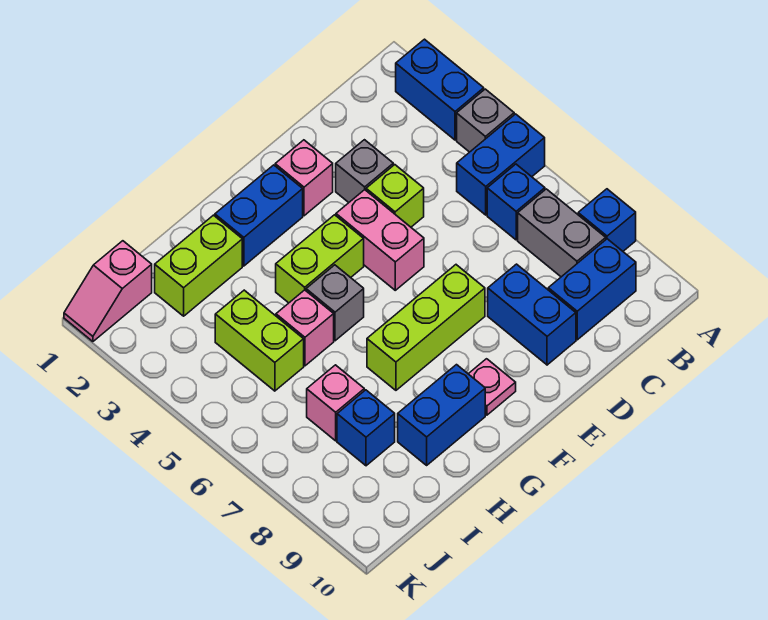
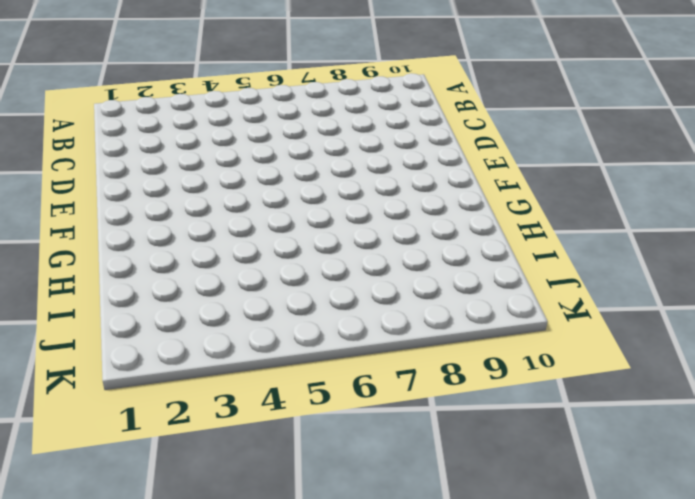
none -> blue 1x2 brick [396,39,484,140]
none -> grey 1x1 brick [457,89,514,152]
none -> blue 1x2 brick [457,114,545,215]

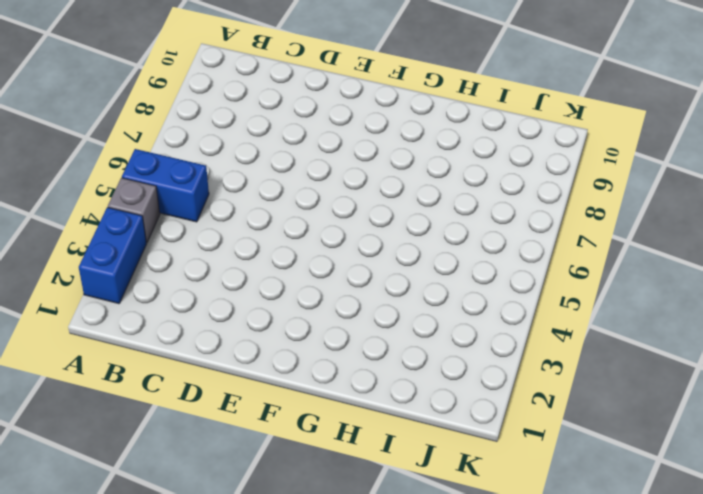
none -> blue 1x1 brick [578,189,636,251]
none -> blue 1x1 brick [487,164,545,240]
none -> grey 1x2 brick [518,189,606,277]

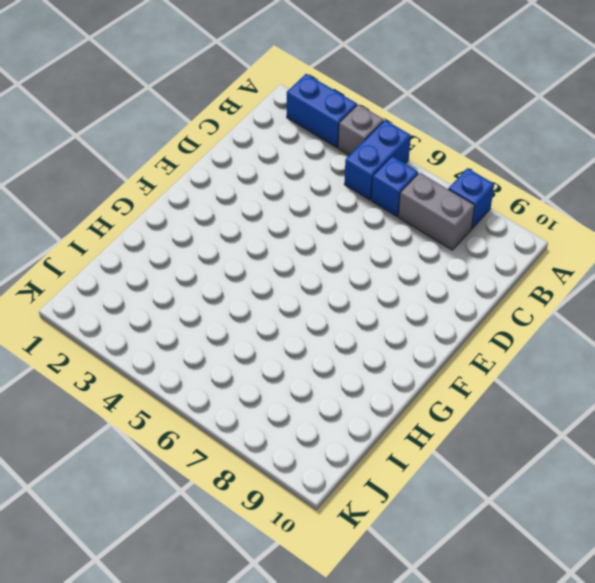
none -> blue 1x2 brick [548,239,636,340]
none -> grey 1x1 brick [336,140,393,202]
none -> lime 1x1 brick [366,165,424,227]

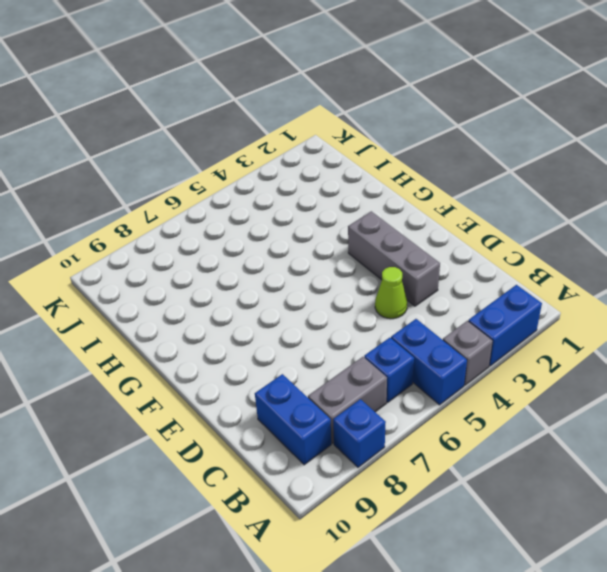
grey 1x3 brick [348,211,440,306] -> grey 1x1 brick [336,140,393,202]
lime 1x1 cone [375,267,407,319] -> lime 1x1 brick [366,165,424,227]
none -> blue 1x2 brick [488,264,576,365]
none -> pink 1x1 brick [275,140,333,216]
none -> pink 1x2 brick [336,190,424,290]

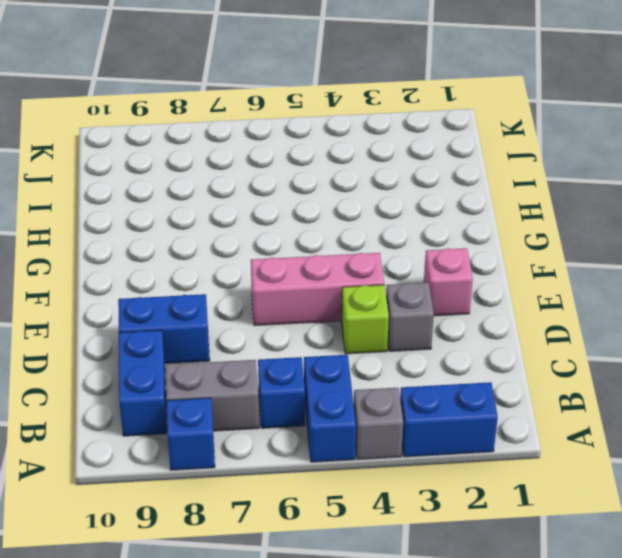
pink 1x3 brick [251,253,384,326] -> pink 1x2 brick [336,190,424,290]
none -> lime 1x3 brick [367,265,485,390]
none -> blue 1x2 brick [215,165,303,266]
none -> lime 1x2 brick [276,215,364,303]

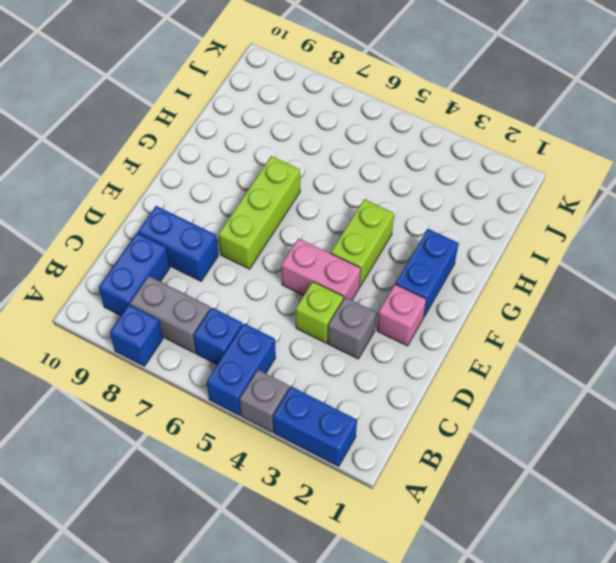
none -> pink 1x1 plate [469,359,516,415]
none -> grey 1x1 brick [306,265,364,341]
none -> blue 1x2 brick [398,365,485,465]

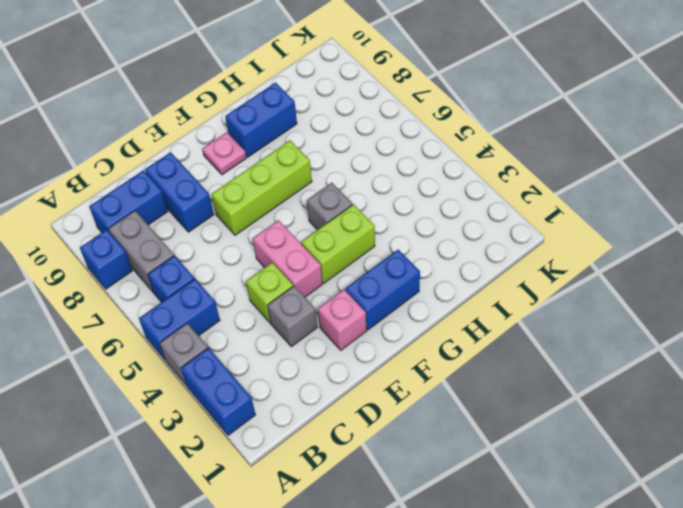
none -> lime 1x2 brick [155,215,242,316]
none -> pink 1x1 brick [276,290,334,366]
none -> lime 1x2 brick [215,290,304,391]

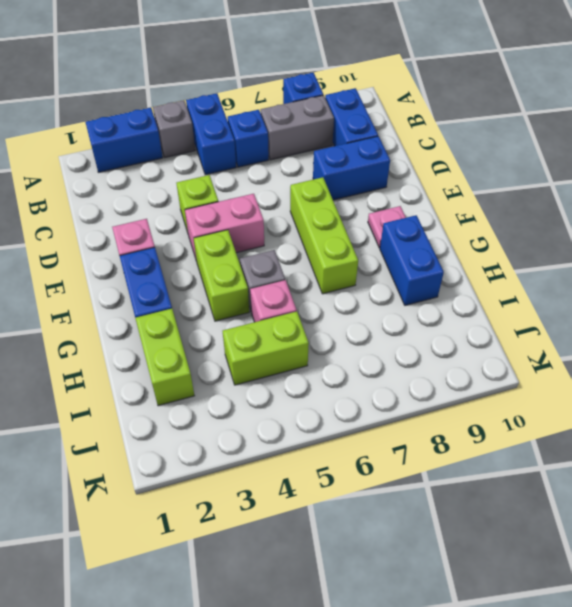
none -> grey 1x1 brick [336,140,393,202]
none -> pink 1x1 brick [307,365,364,441]
none -> blue 1x1 brick [337,390,395,466]

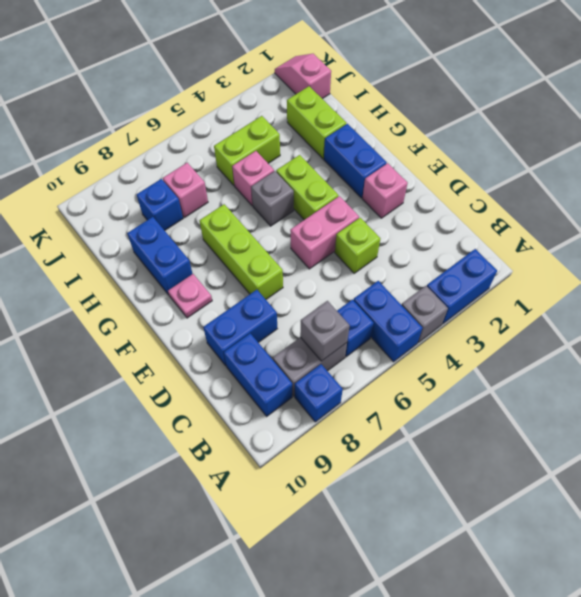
grey 1x1 brick [300,301,350,361] -> grey 1x1 brick moved to [336,140,393,202]

